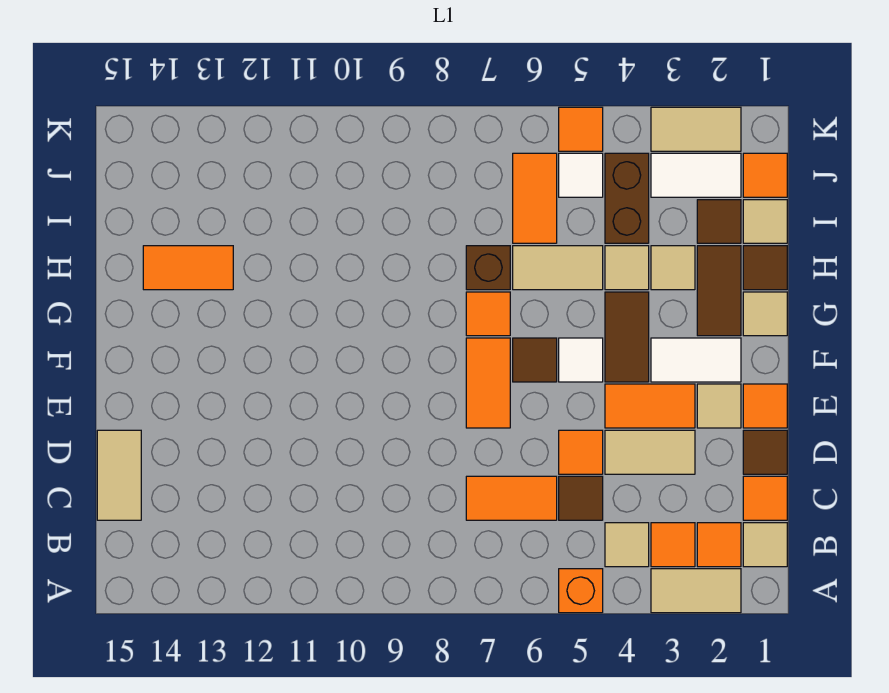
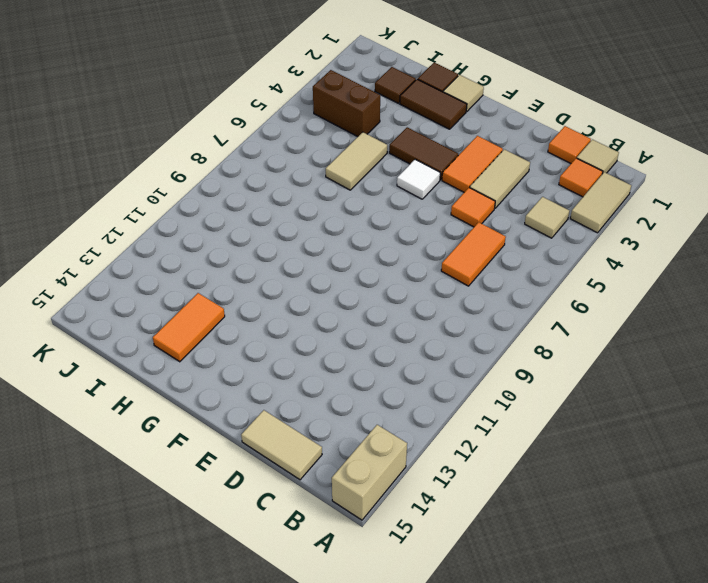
tan 1x2 brick [332,425,407,520] -> none
none -> orange 1x1 brick [559,569,603,613]
none -> orange 1x1 tile [651,523,695,567]
none -> brown 1x1 tile [559,476,603,520]
none -> brown 1x1 tile [743,430,787,474]

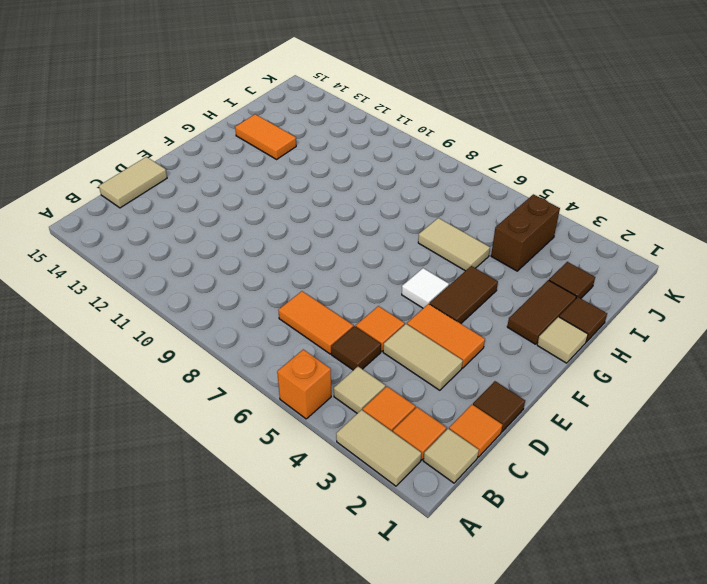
none -> orange 1x1 tile [743,384,787,428]
none -> tan 1x1 tile [697,384,741,428]
none -> orange 1x2 tile [466,338,510,428]
none -> white 1x2 tile [651,338,741,382]

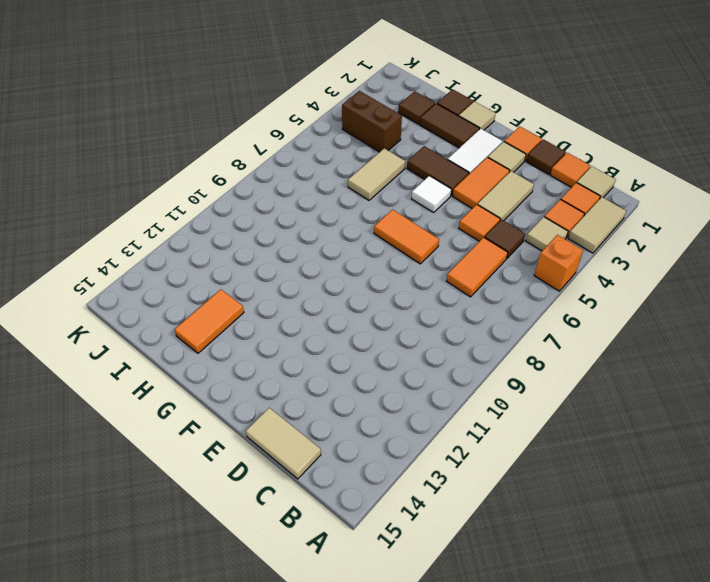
none -> brown 1x1 tile [513,338,557,382]
none -> orange 1x1 tile [466,292,510,336]
none -> tan 1x1 tile [651,246,695,290]
none -> tan 1x1 tile [605,246,649,290]

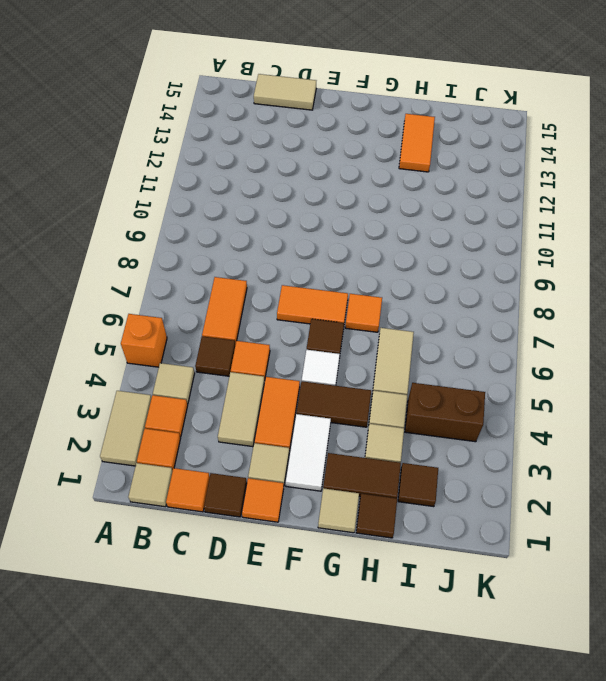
none -> brown 1x1 brick [466,246,510,290]
none -> tan 1x1 tile [743,200,787,243]
none -> orange 1x2 tile [513,153,557,243]
none -> orange 1x1 tile [743,153,787,197]

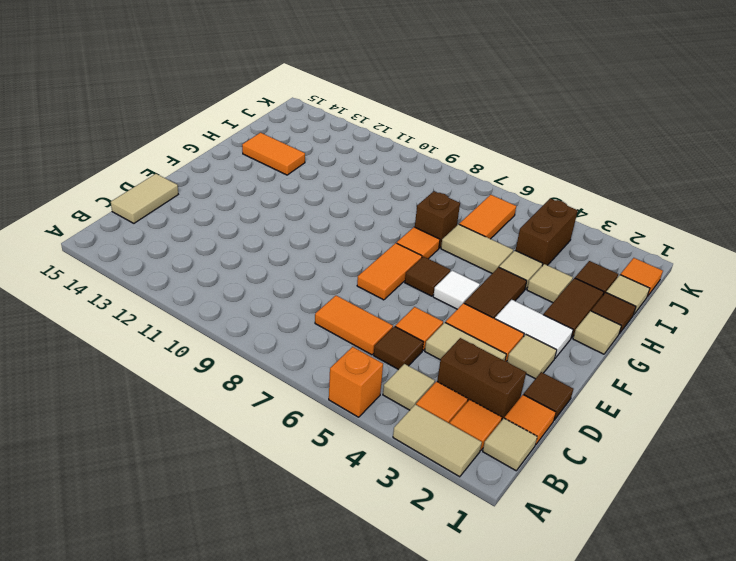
brown 1x2 brick [437,338,526,421] -> none
none -> orange 1x1 tile [743,384,787,428]
none -> white 1x2 tile [651,153,741,197]
none -> white 1x1 tile [559,153,603,197]
none -> tan 1x2 tile [651,107,741,151]

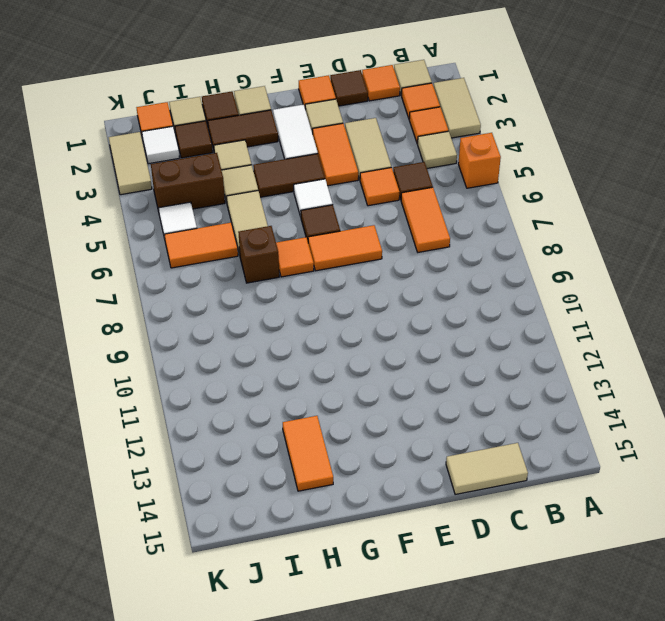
white 1x1 tile [142,126,179,164] -> white 1x2 tile [651,153,741,197]
none -> orange 1x1 tile [559,107,603,151]

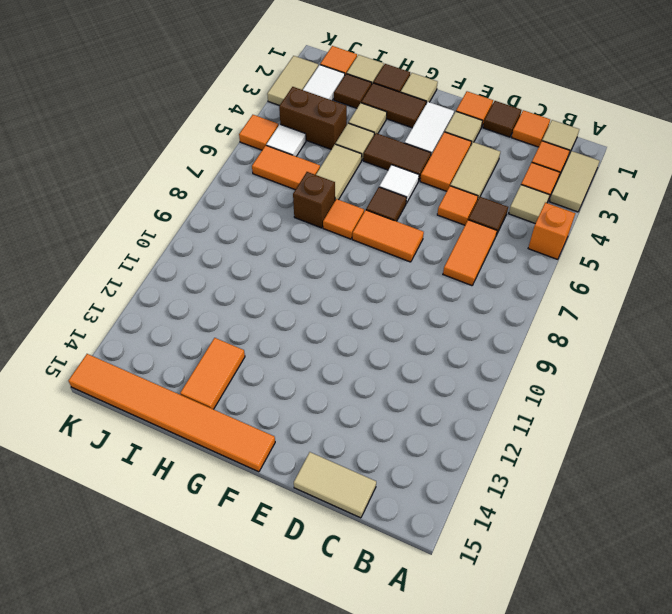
orange 1x6 tile [68,354,275,472] -> none

